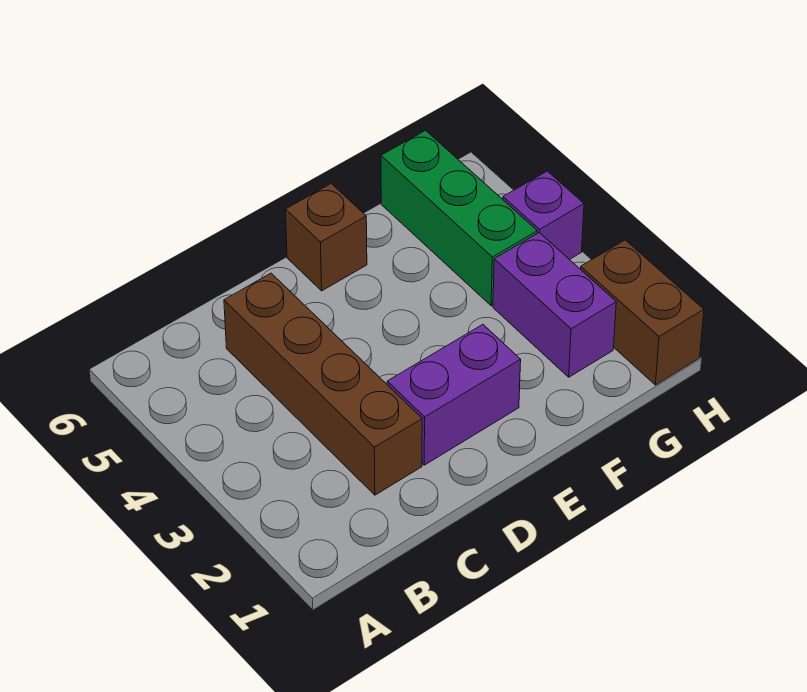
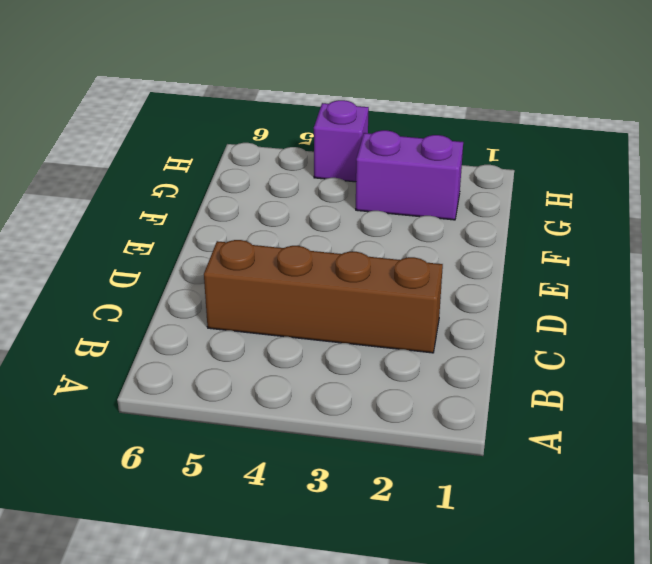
none -> purple 1x2 brick [387,325,521,465]
none -> brown 1x1 brick [285,184,367,291]

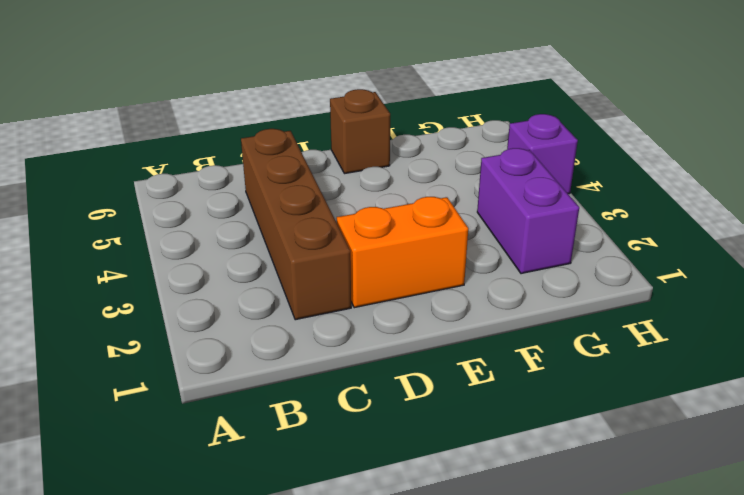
orange 1x2 brick [337,197,468,308] -> purple 1x2 brick [387,325,521,465]
none -> green 1x3 brick [381,131,537,306]
none -> brown 1x2 brick [581,240,704,385]

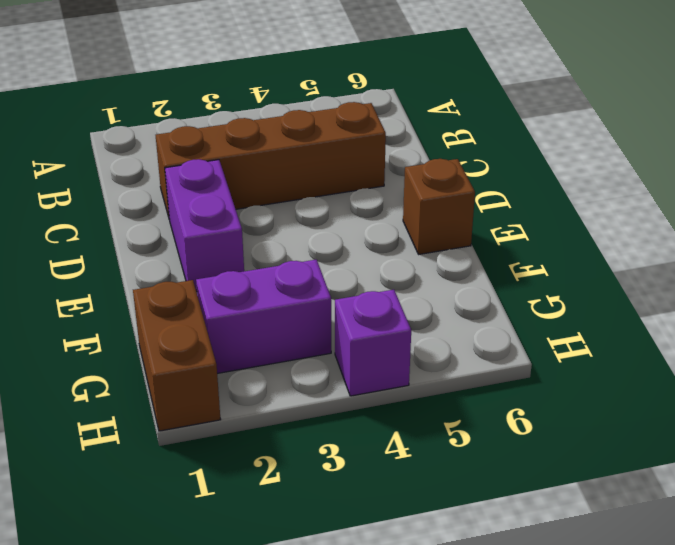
brown 1x2 brick [133,280,221,431] -> brown 1x2 brick turned to [581,240,704,385]
none -> green 1x3 brick [381,131,537,306]

